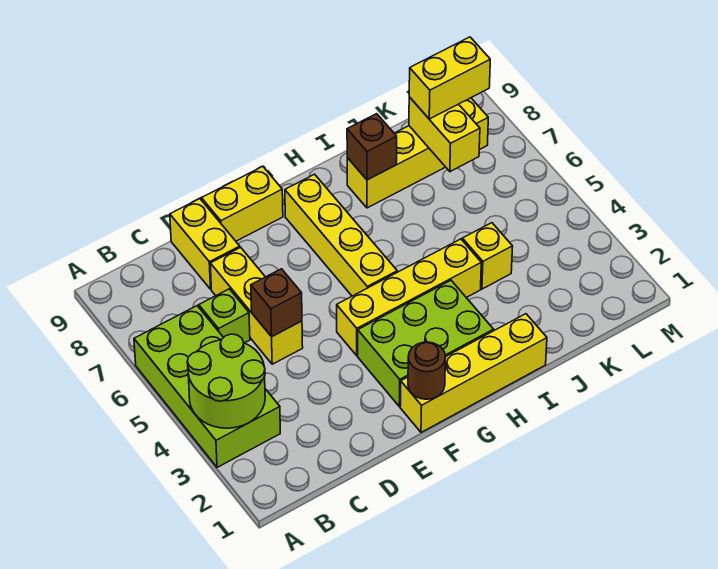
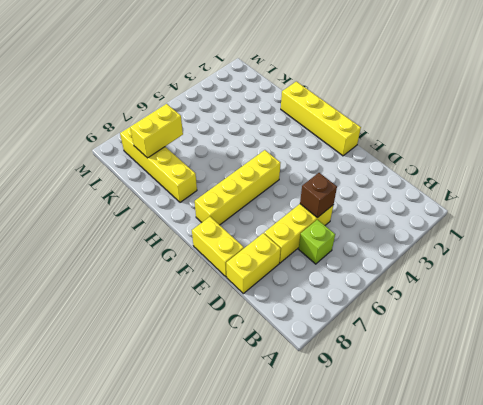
none -> lime 2x4 brick [134,306,280,467]
none -> lime 2x3 brick [358,281,494,407]
none -> yellow 1x4 brick [337,239,481,356]

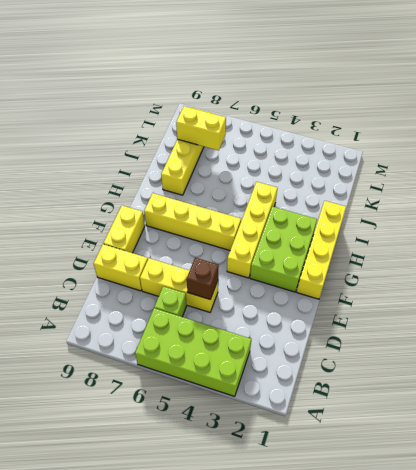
none -> yellow 1x1 brick [462,223,513,289]
none -> lime 2x2 round brick [187,334,265,428]
none -> brown 1x1 round brick [408,342,445,399]

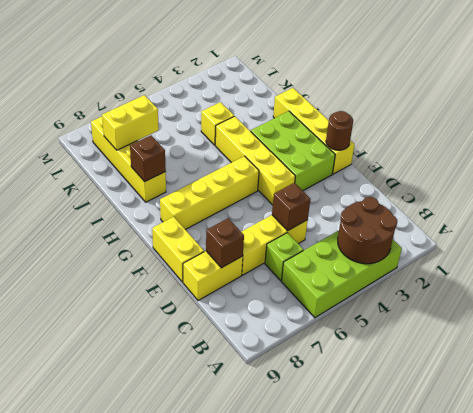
brown 2x2 round brick [338,197,397,264] -> lime 2x2 round brick [187,334,265,428]
brown 1x1 brick [206,218,244,268] -> none
none -> yellow 1x2 brick [409,37,490,119]

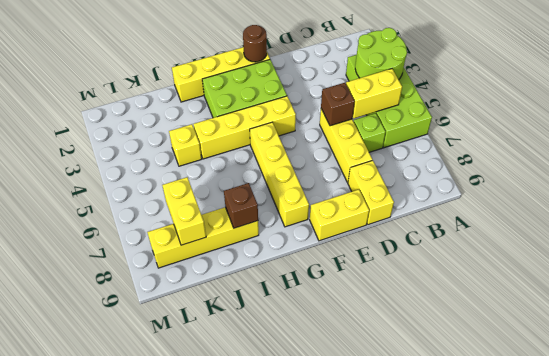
yellow 1x2 brick [346,69,402,119] -> yellow 1x2 brick moved to [409,37,490,119]

